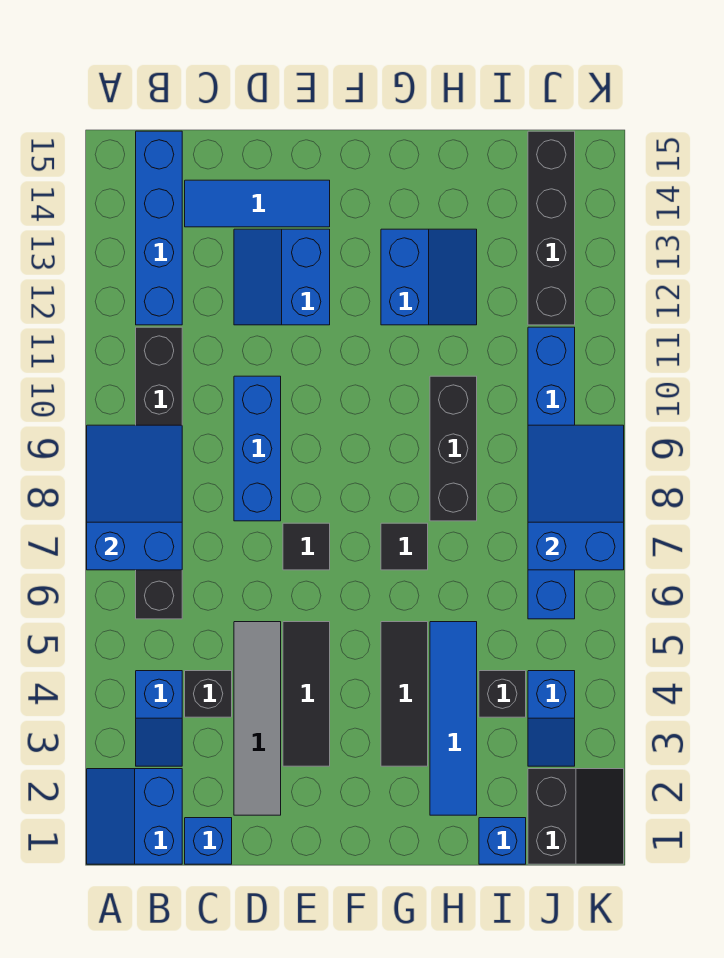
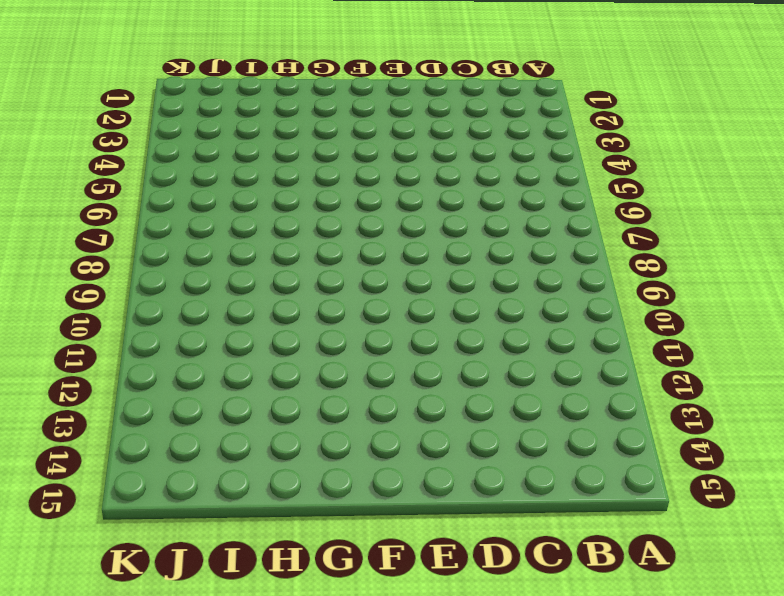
none -> blue 2x2 slope [87,769,182,864]
none -> blue 1x2 slope [136,671,182,766]
none -> black 1x6 brick [136,327,182,619]

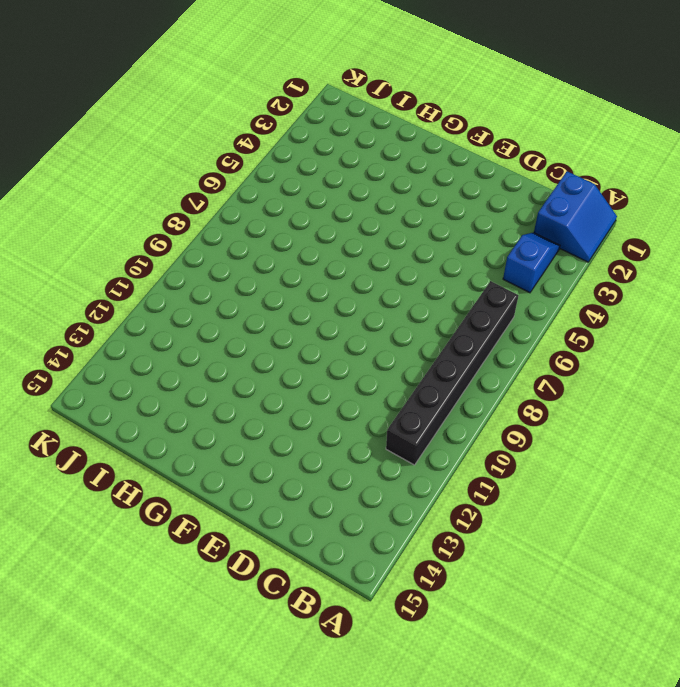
none -> blue 1x4 brick [136,131,182,325]
none -> blue 1x1 brick [185,818,232,864]
none -> black 1x1 brick [185,671,232,717]

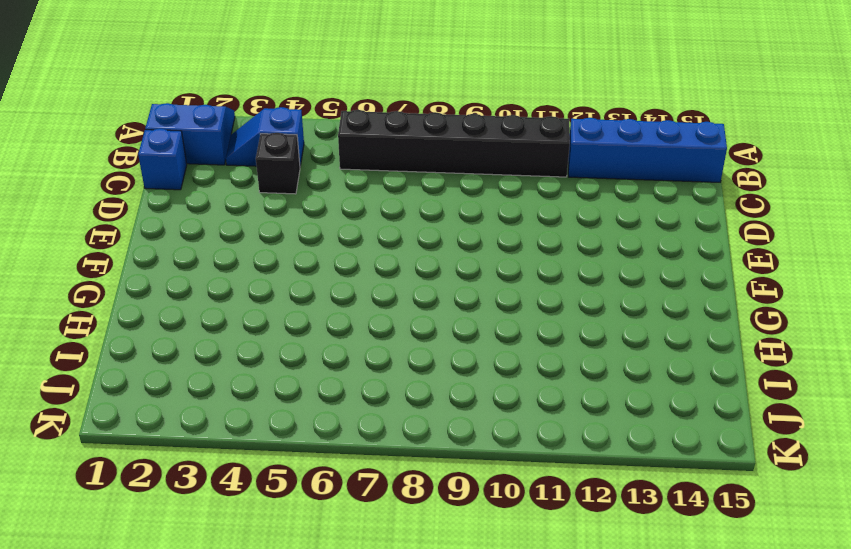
none -> blue 1x3 tile [185,180,330,227]
none -> grey 1x4 tile [234,622,281,815]
none -> blue 1x3 brick [234,376,281,521]

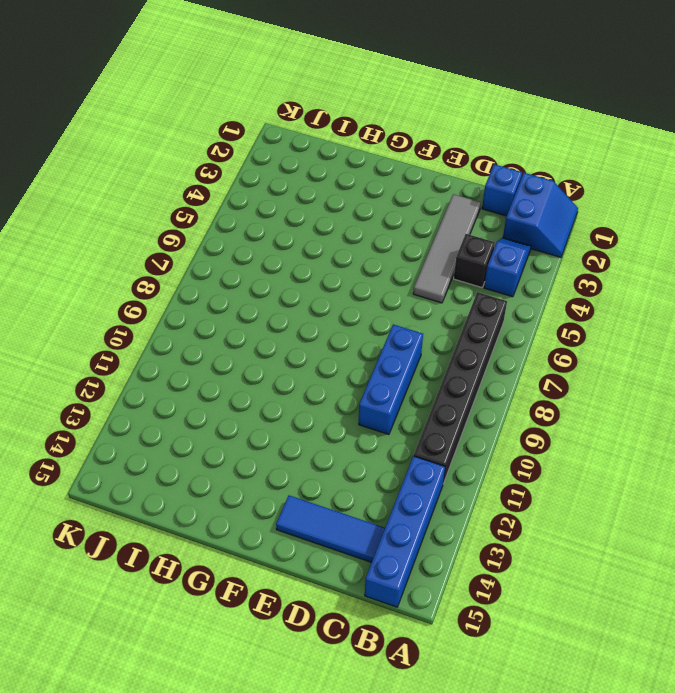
none -> blue 2x2 slope [234,229,330,325]
none -> black 1x3 tile [283,622,330,766]
none -> black 1x1 tile [283,523,330,570]

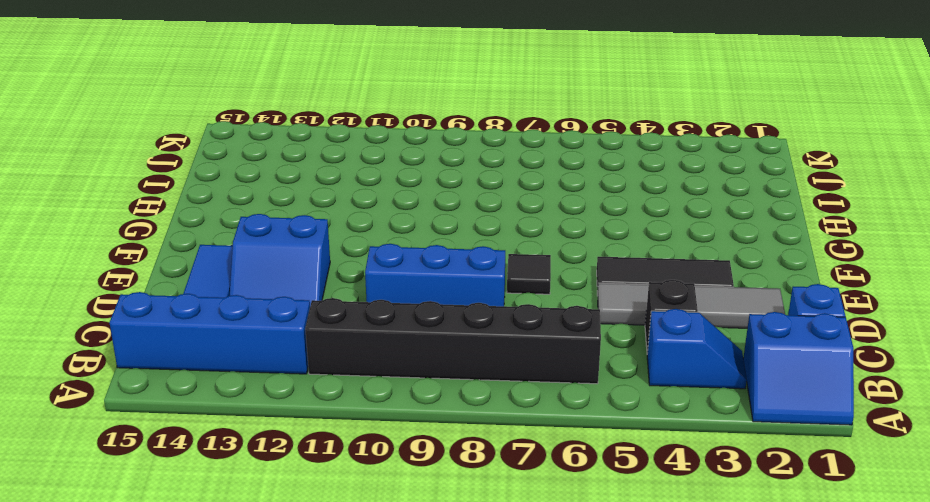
none -> black 1x3 tile [381,622,428,766]
none -> black 1x1 tile [381,523,428,570]
none -> blue 2x2 slope [381,229,477,325]

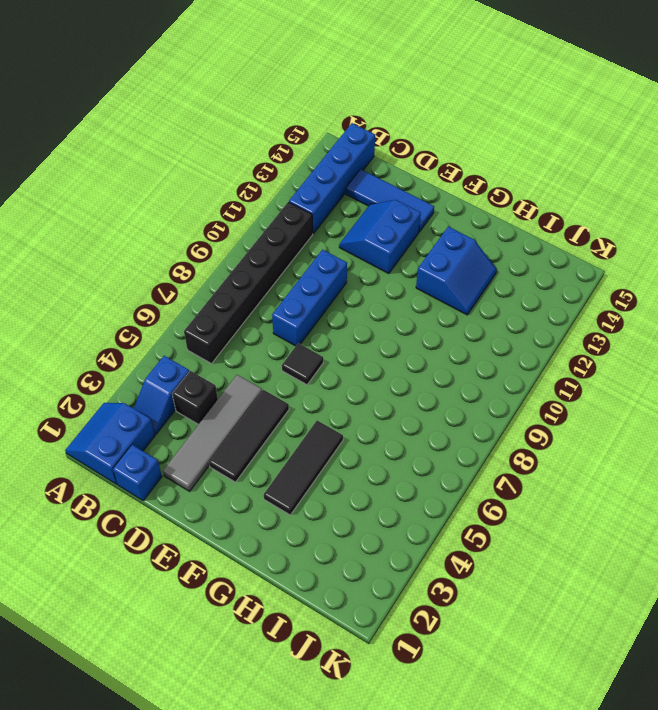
none -> black 1x1 tile [381,523,428,570]
none -> blue 1x4 tile [430,622,477,815]
none -> black 1x3 brick [430,376,477,521]

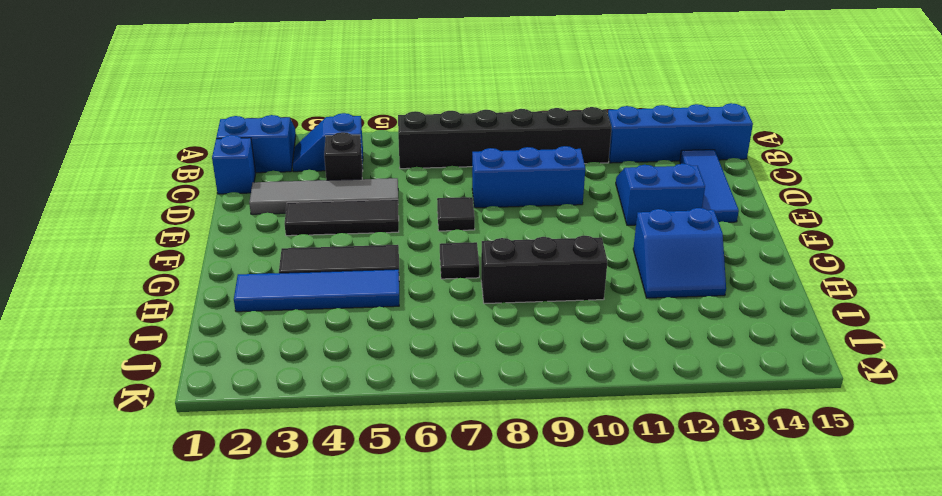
none -> blue 1x1 brick [479,818,526,864]
none -> black 1x1 brick [479,671,526,717]
none -> black 2x2 slope [528,769,624,864]

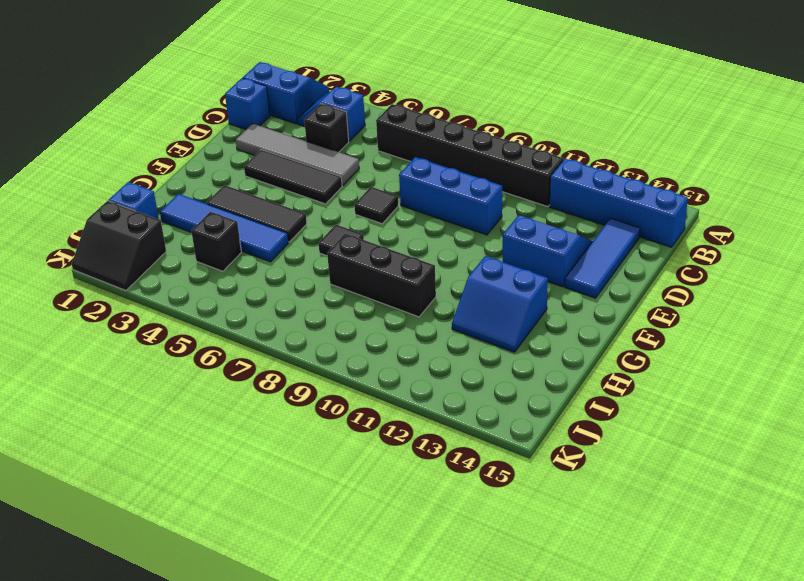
none -> blue 1x2 slope [528,671,575,766]
none -> blue 1x6 brick [528,327,575,619]
none -> black 1x4 brick [528,131,575,325]

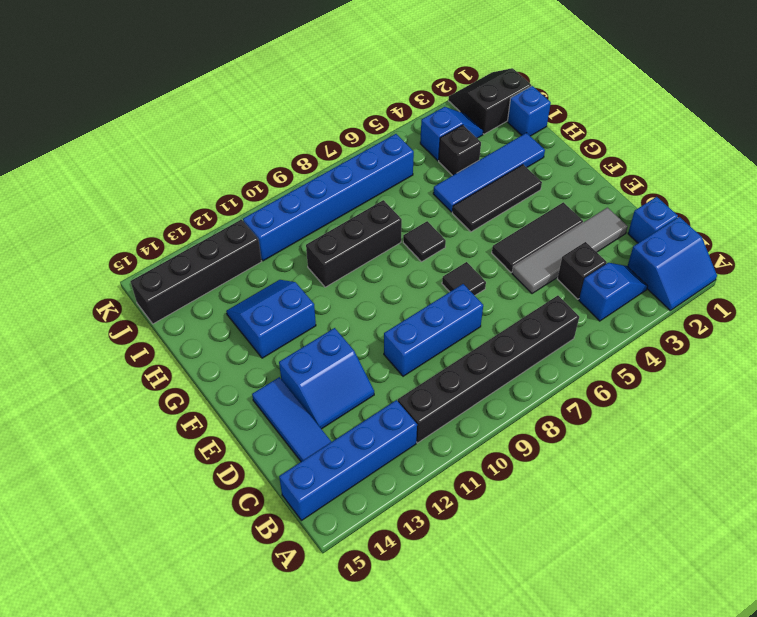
none -> blue 2x3 slope [87,425,182,570]
none -> blue 2x3 slope [528,425,624,570]

